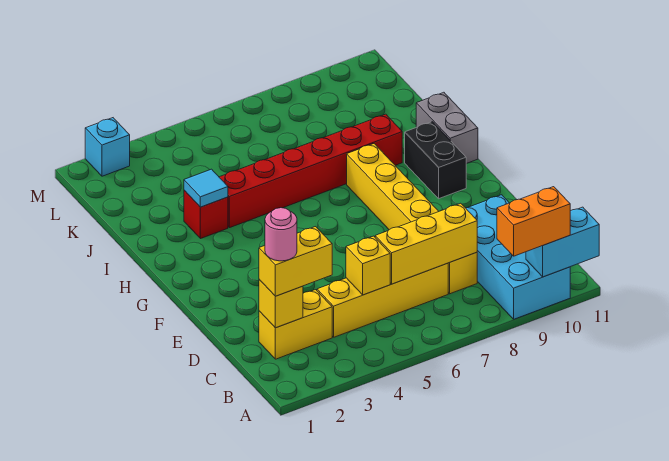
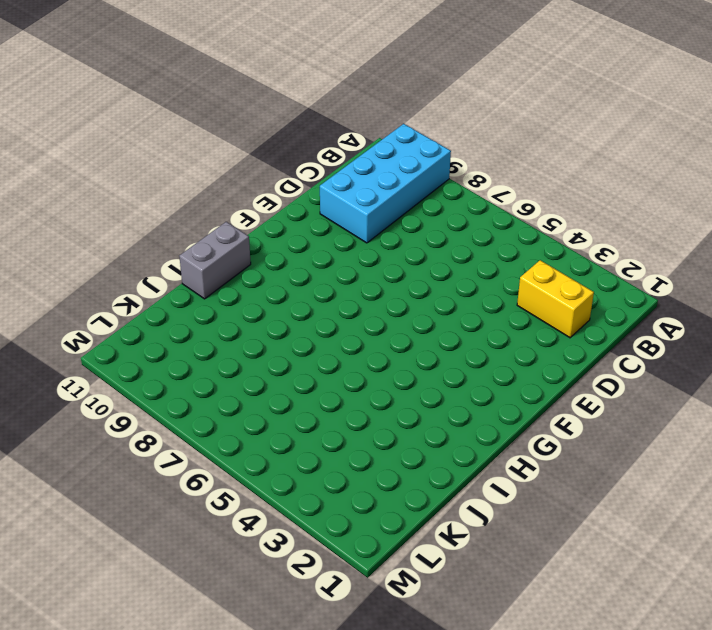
none -> yellow 1x4 brick [317,263,448,337]
none -> yellow 1x6 brick [347,144,477,294]
none -> black 1x2 brick [405,122,466,199]

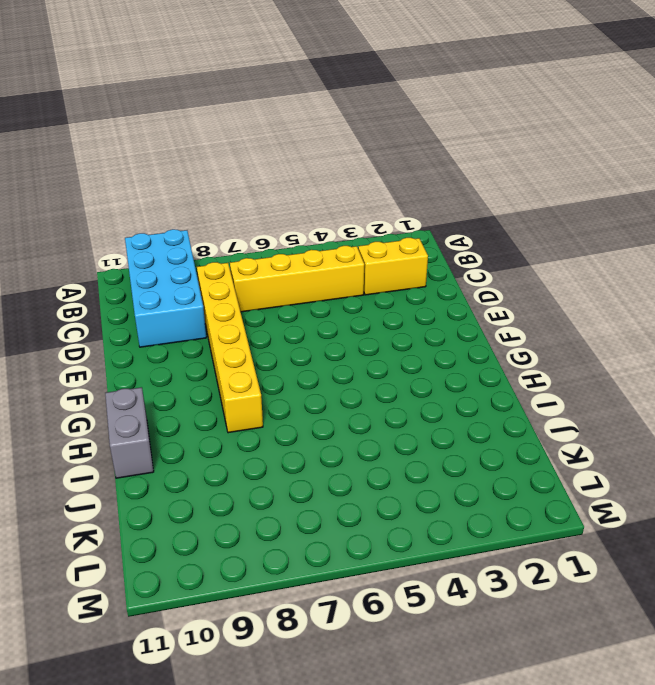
none -> black 1x2 brick [405,122,466,199]
none -> red 1x1 brick [184,190,228,239]
none -> red 1x6 brick [219,114,402,228]

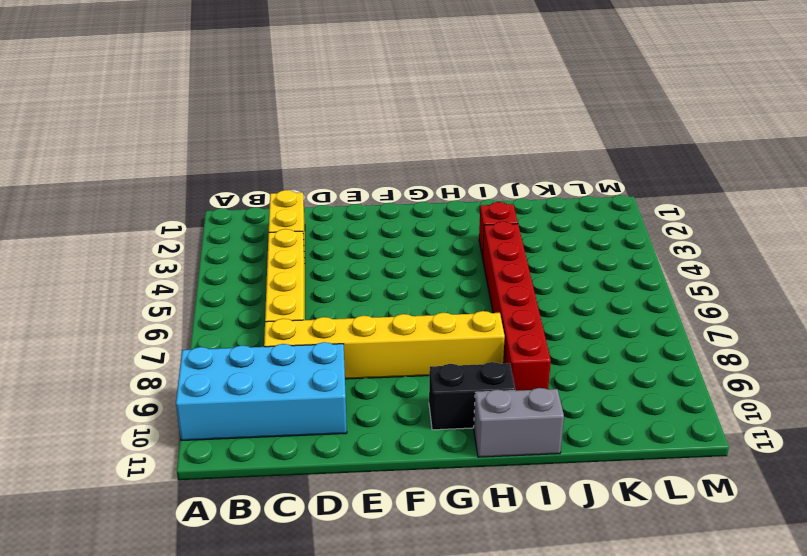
none -> cyan 1x1 brick [85,118,130,176]
none -> cyan 1x2 brick [526,207,599,277]
none -> yellow 1x1 brick [259,280,303,328]

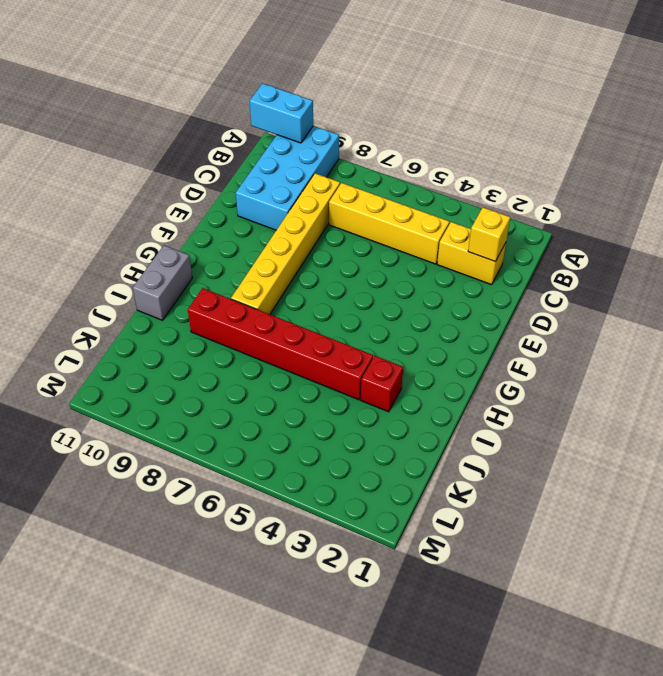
none -> black 1x2 brick [405,122,466,199]
none -> cyan 1x1 brick [85,118,130,176]
none -> yellow 1x1 brick [346,236,390,295]

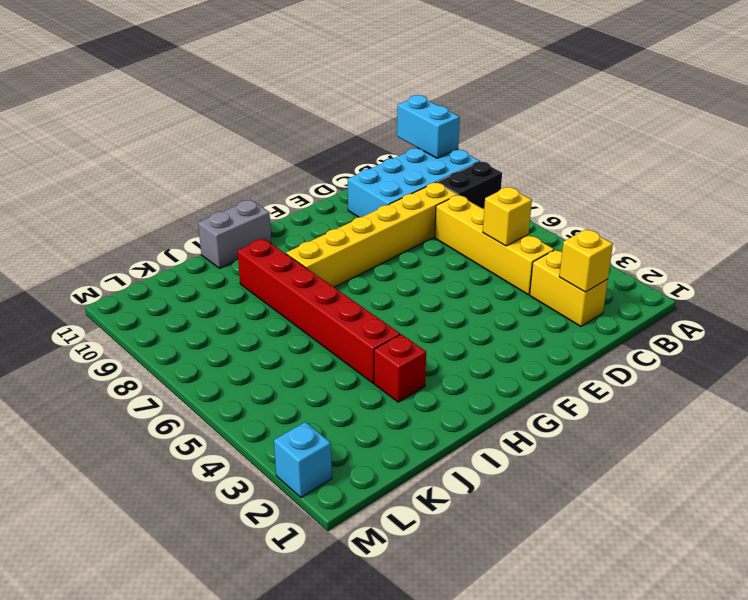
black 1x2 brick [437,161,502,209] -> black 1x2 brick moved to [405,122,466,199]
none -> yellow 1x3 brick [375,203,477,284]
none -> cyan 1x1 tile [184,169,228,207]
none -> orange 1x2 brick [497,187,570,256]

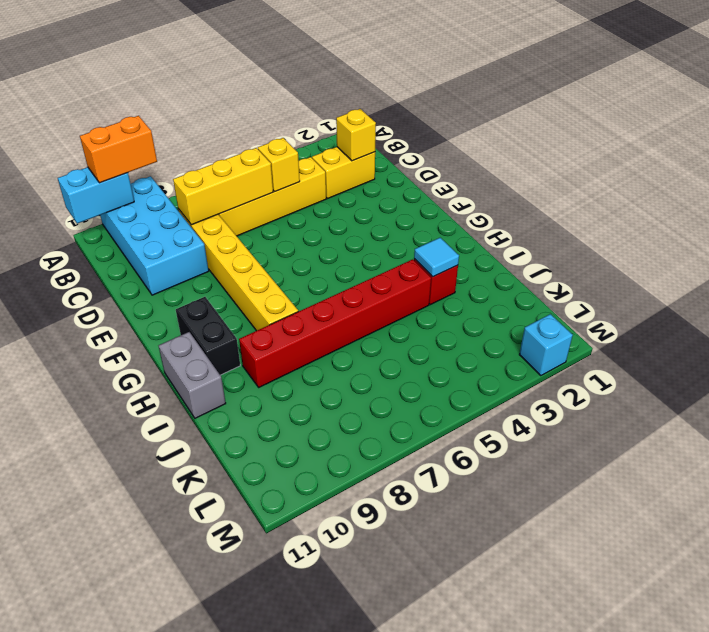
none -> yellow 1x2 brick [259,227,332,296]
none -> pink 1x1 round brick [265,208,297,261]

